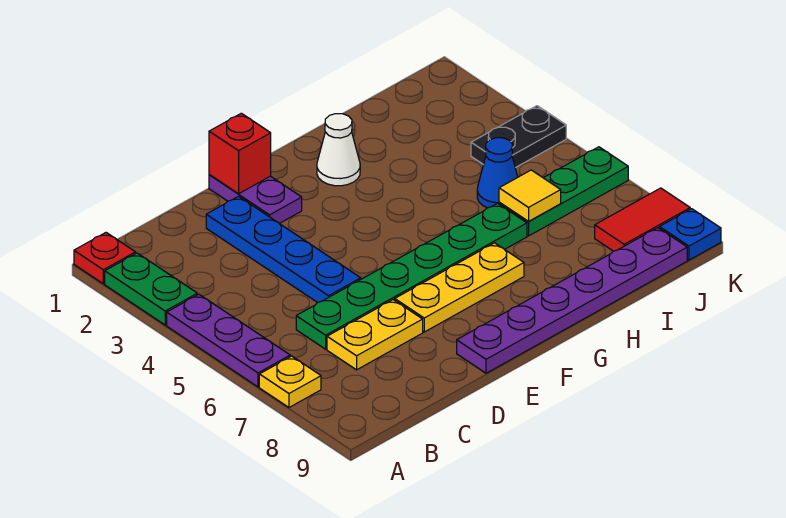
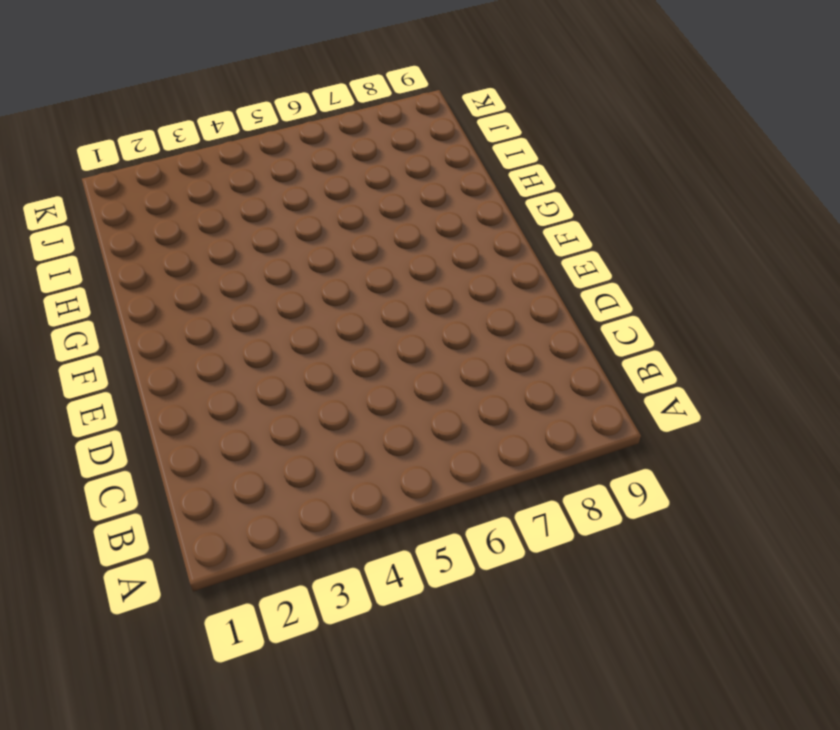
none -> red 1x1 plate [74,233,136,284]
none -> green 1x2 plate [105,253,197,325]
none -> purple 1x3 plate [167,294,290,387]

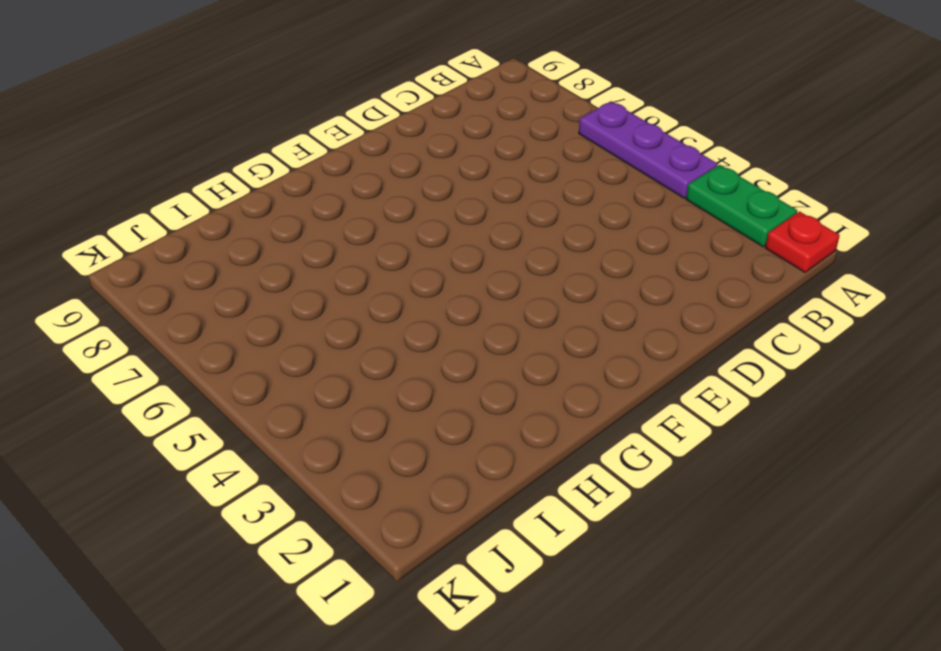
none -> yellow 1x1 plate [259,356,321,407]
none -> green 1x6 plate [296,203,527,349]
none -> yellow 1x2 plate [327,300,423,370]

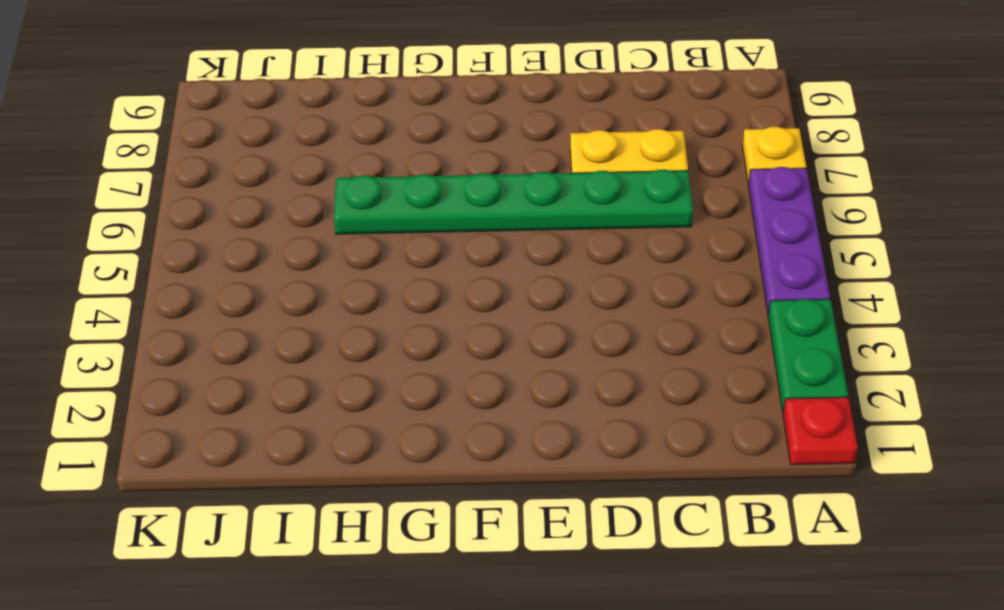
none -> blue 1x4 plate [206,196,361,303]
none -> purple 1x2 plate [209,175,302,224]
none -> yellow 1x3 plate [395,243,524,332]

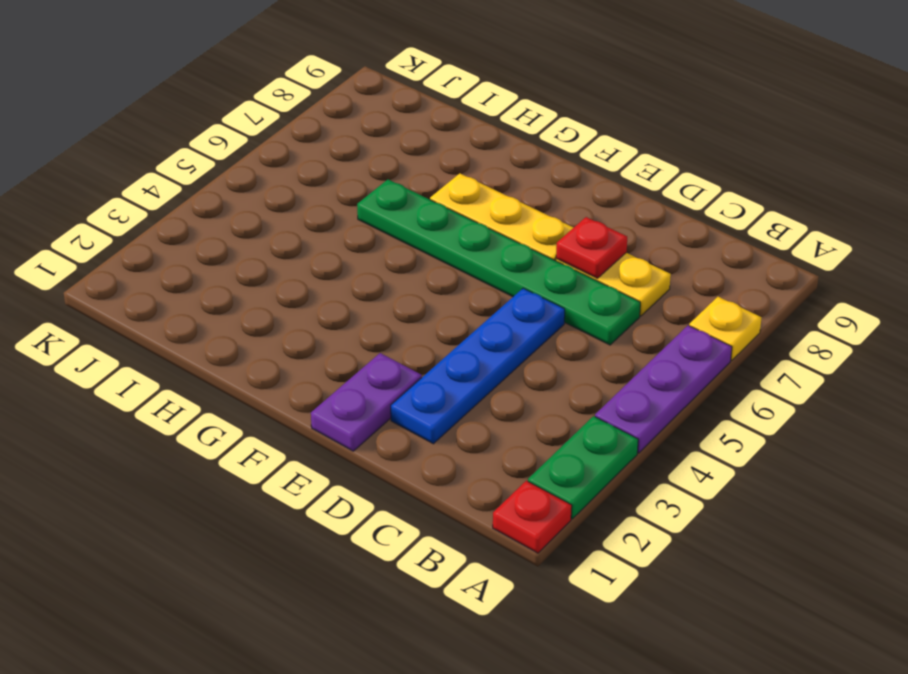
red 1x1 plate [556,217,627,278] -> none
none -> purple 1x6 plate [457,228,687,373]
none -> white 1x1 cone [317,114,360,186]
none -> blue 1x1 cone [477,138,518,208]

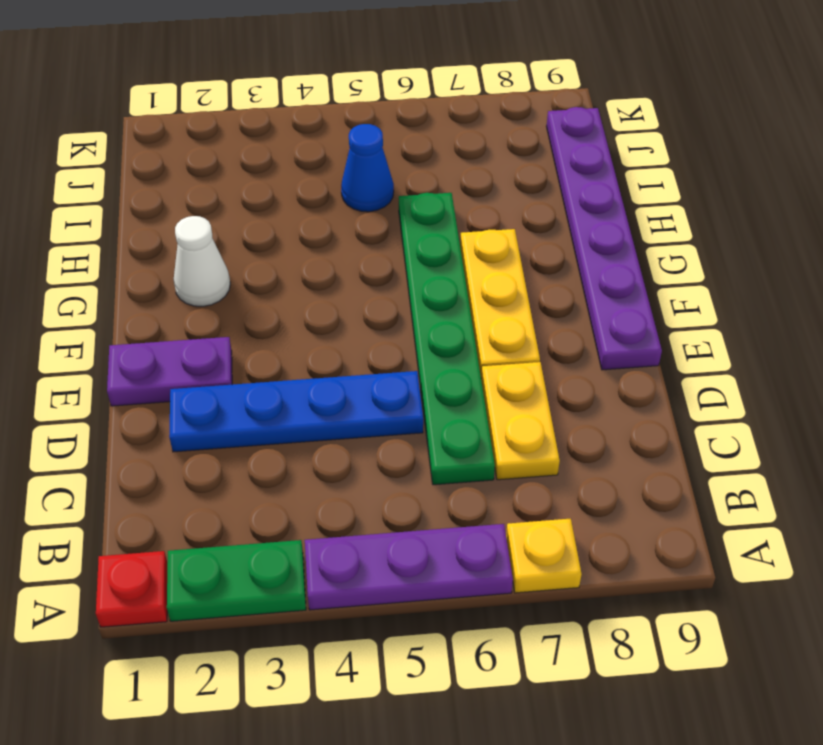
none -> green 1x3 plate [499,147,628,236]
none -> black 1x2 plate [471,106,566,168]
none -> red 1x2 tile [595,188,690,251]

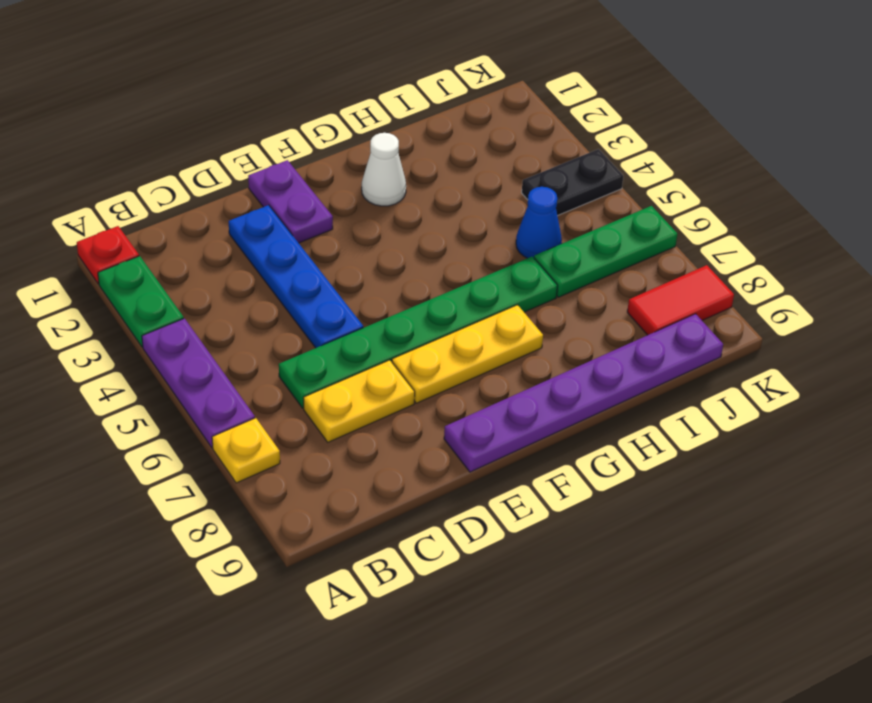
none -> blue 1x1 plate [660,209,721,260]
none -> red 1x1 brick [209,113,271,194]
none -> yellow 1x1 tile [499,170,561,221]

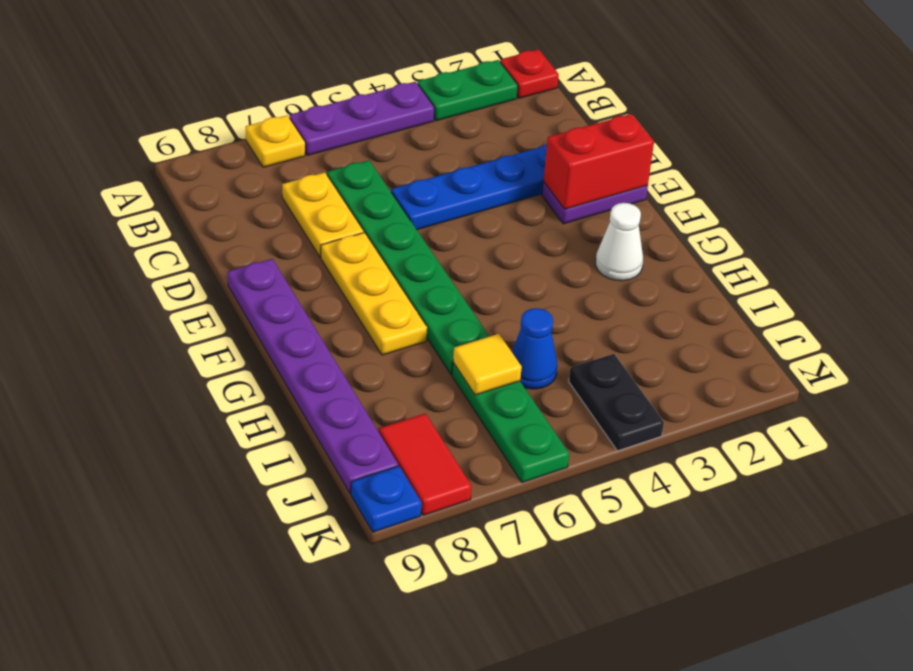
red 1x2 brick [543,114,654,209] -> red 1x1 brick [209,113,271,194]

